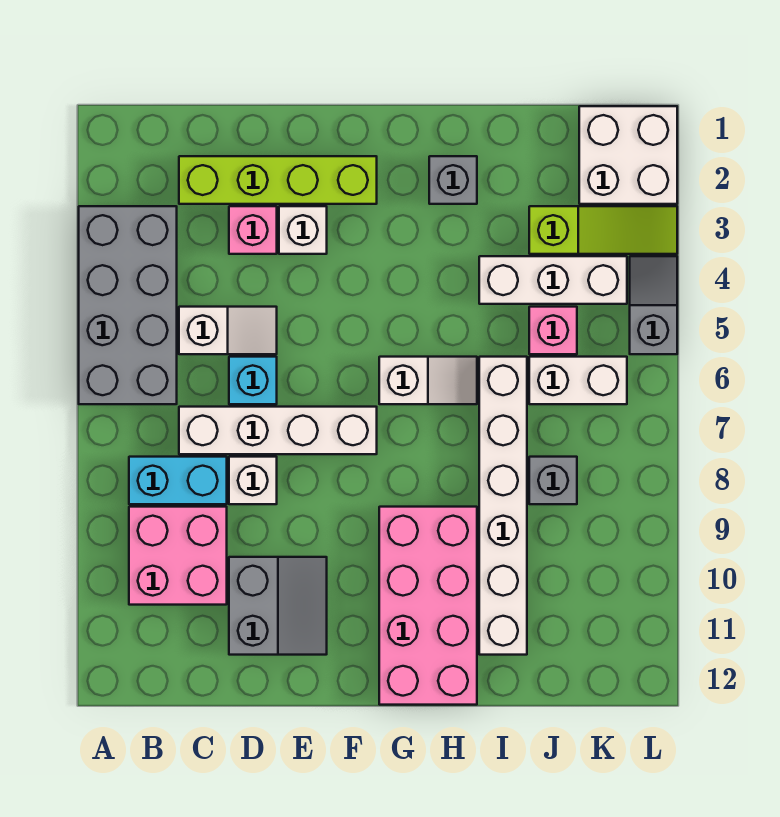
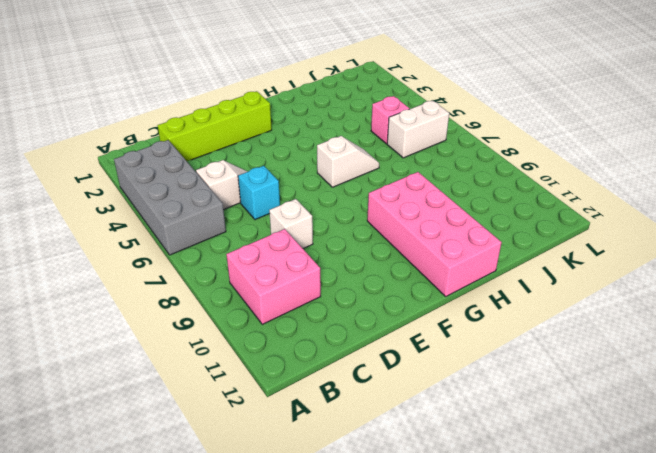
none -> cyan 1x2 brick [129,457,227,504]
none -> white 1x4 brick [179,407,377,454]
none -> pink 1x1 brick [229,206,277,254]

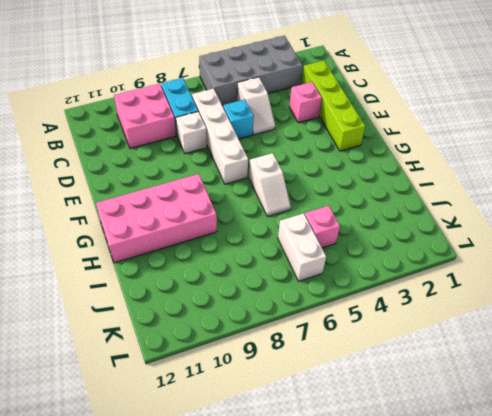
none -> grey 2x2 slope [229,557,327,655]
none -> white 1x1 brick [279,206,327,254]
none -> grey 1x1 brick [429,156,477,204]

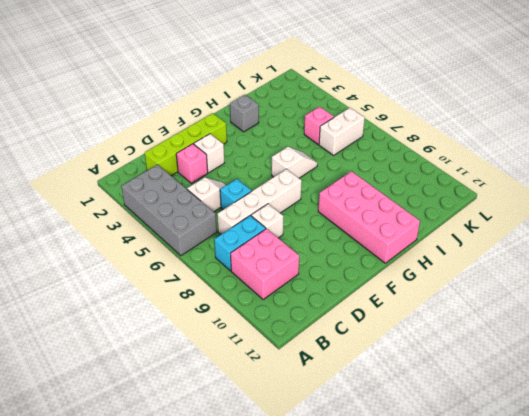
none -> grey 2x2 slope [229,557,327,655]
none -> white 1x3 brick [479,256,627,304]
none -> white 1x6 brick [479,357,527,655]

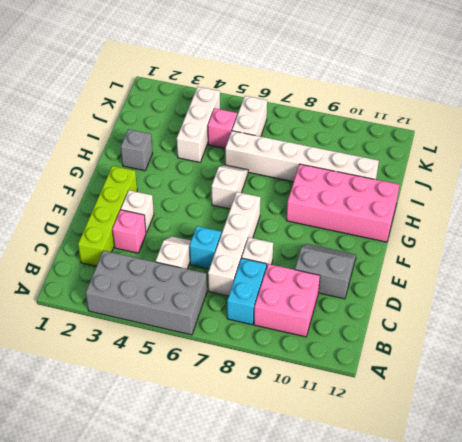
none -> lime 1x3 slope [529,206,677,254]
none -> grey 1x1 brick [529,457,577,504]
none -> white 2x2 brick [579,106,677,204]

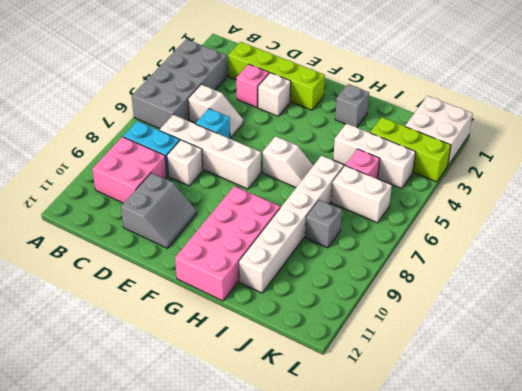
lime 1x3 brick [370,117,451,182] -> lime 1x3 slope [529,206,677,254]
none -> grey 1x2 slope [630,256,677,354]

